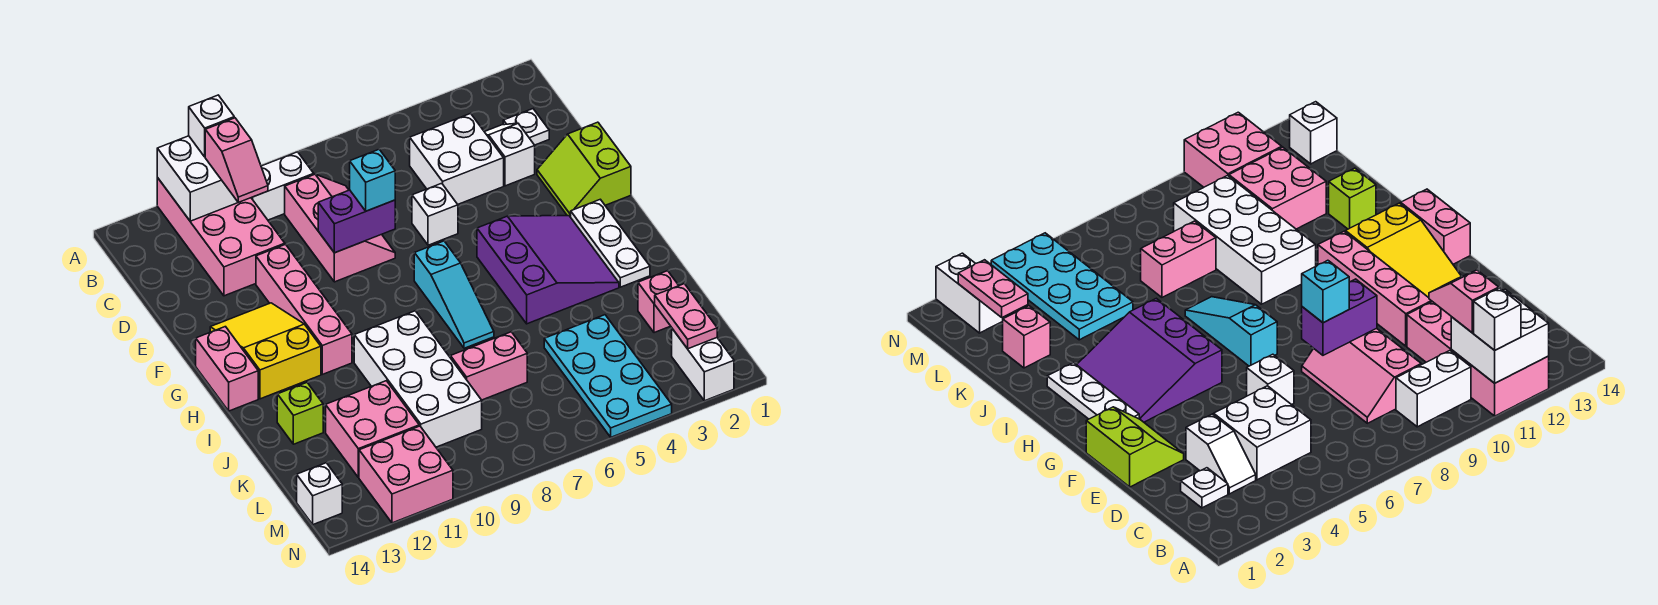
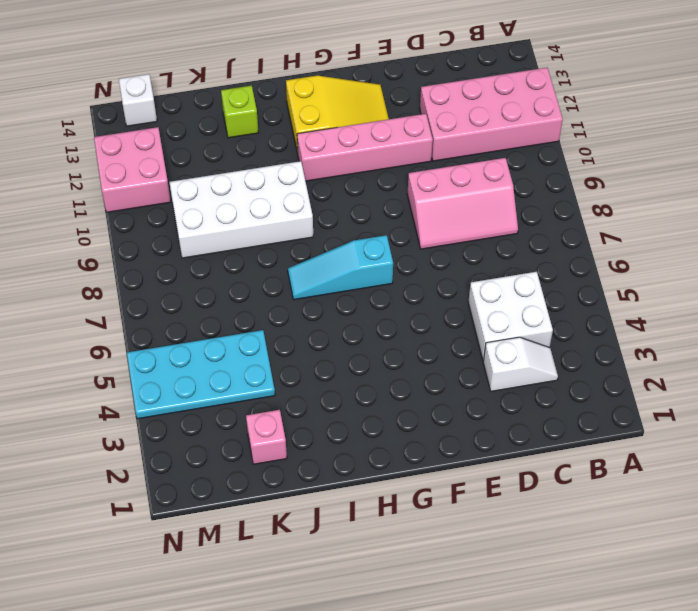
none -> white 1x2 brick [251,152,314,220]
none -> white 1x1 plate [503,109,549,145]
none -> lime 2x2 slope [537,122,631,217]

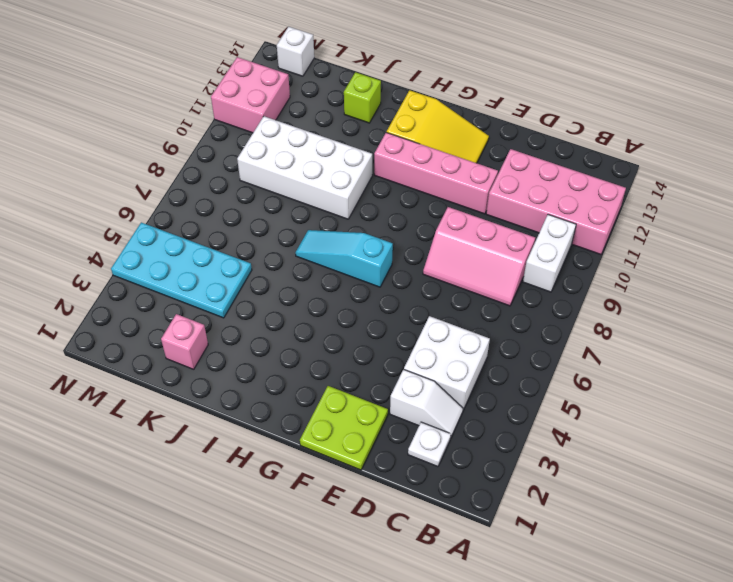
lime 2x2 plate [300,386,388,470] -> lime 2x2 slope [537,122,631,217]
none -> white 1x1 brick [412,183,458,245]
none -> white 1x3 plate [571,199,650,287]
none -> purple 3x3 slope [477,216,619,324]

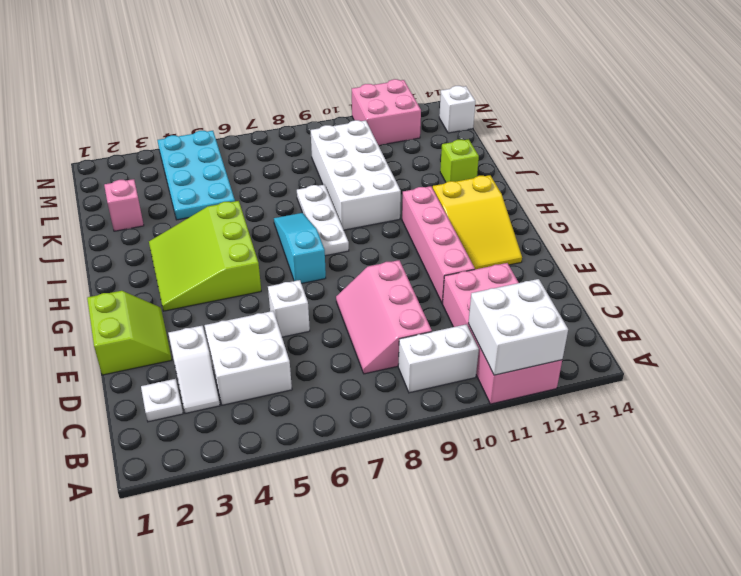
lime 3x3 slope [149,201,261,311] -> purple 3x3 slope [477,216,619,324]
white 1x3 plate [297,185,349,256] -> white 1x3 plate moved to [571,199,650,287]
none -> pink 1x2 brick [196,327,258,411]
none -> pink 1x2 brick [450,332,527,400]
none -> pink 2x2 brick [326,381,419,478]

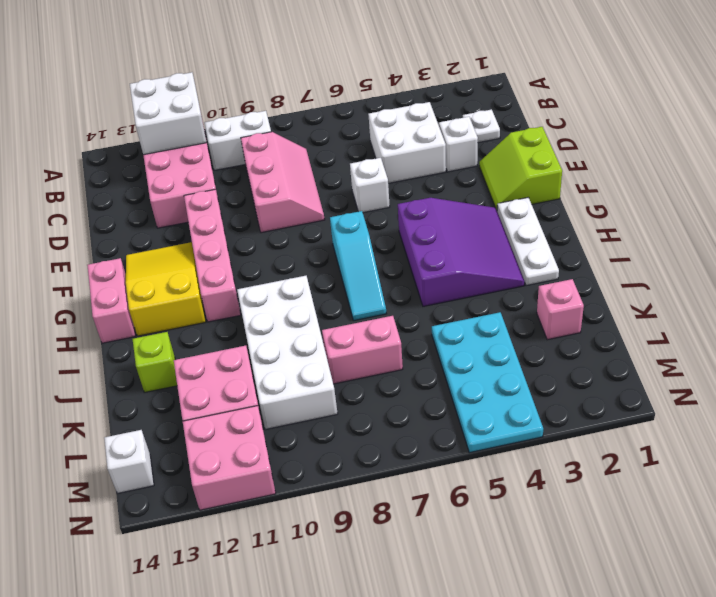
none -> white 1x2 brick [672,329,734,401]
none -> purple 1x2 brick [318,190,395,253]
none -> pink 1x2 plate [655,284,717,349]

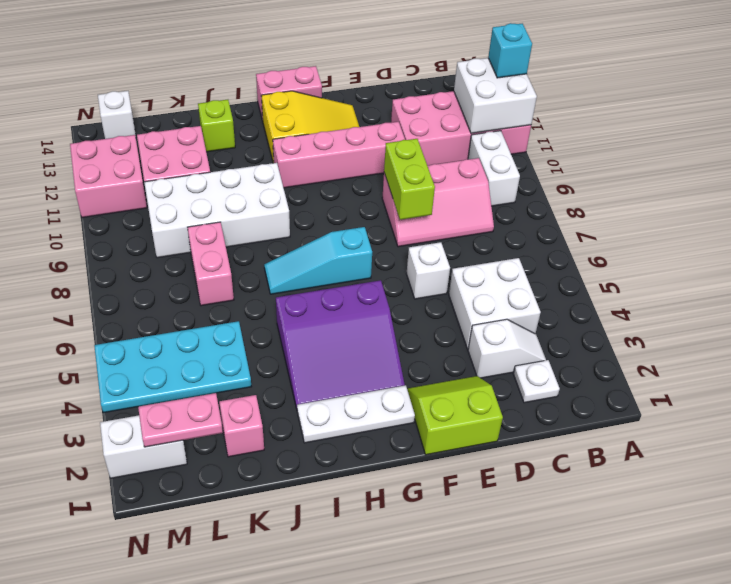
cyan 1x1 brick [488,23,532,78] -> cyan 1x1 brick moved to [350,149,395,211]
lime 1x2 brick [384,139,435,220] -> purple 1x2 brick [318,190,395,253]
none -> white 1x1 brick [189,95,234,157]
none -> pink 1x2 slope [205,118,268,202]

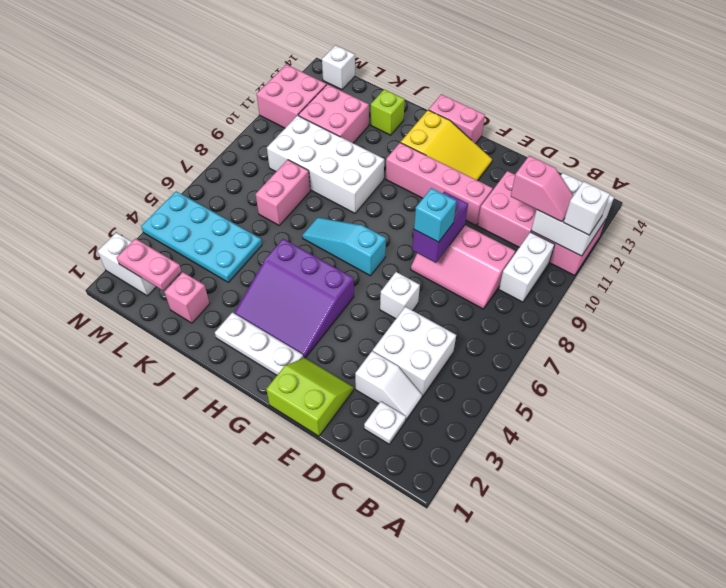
pink 1x2 slope [511,156,574,222] -> pink 1x2 slope turned to [205,118,268,202]

